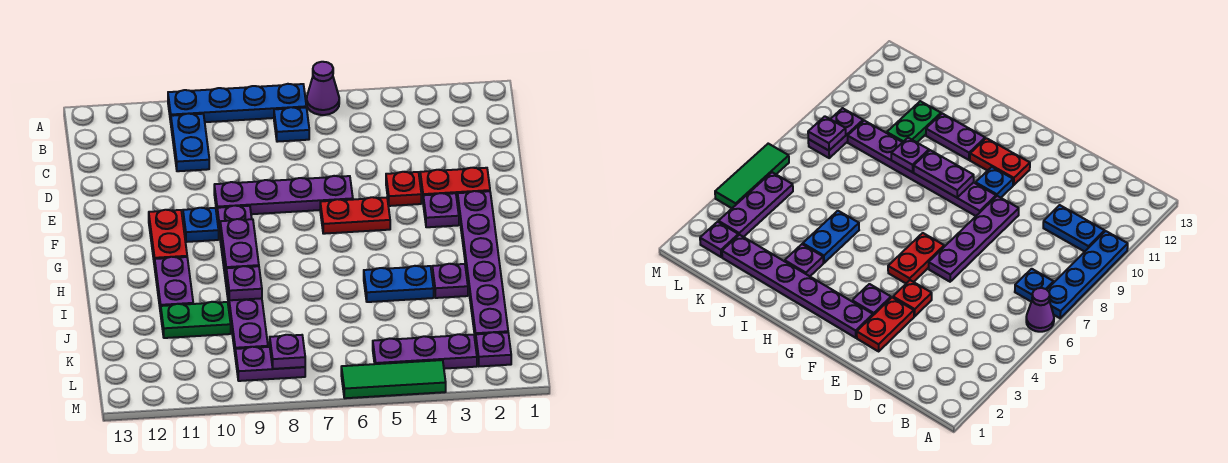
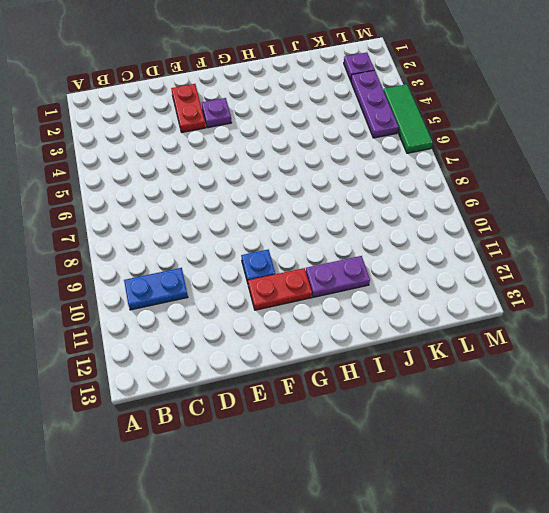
none -> purple 1x1 cone [307,62,339,115]
none -> blue 1x4 plate [168,84,306,122]
none -> blue 1x1 plate [274,107,309,142]

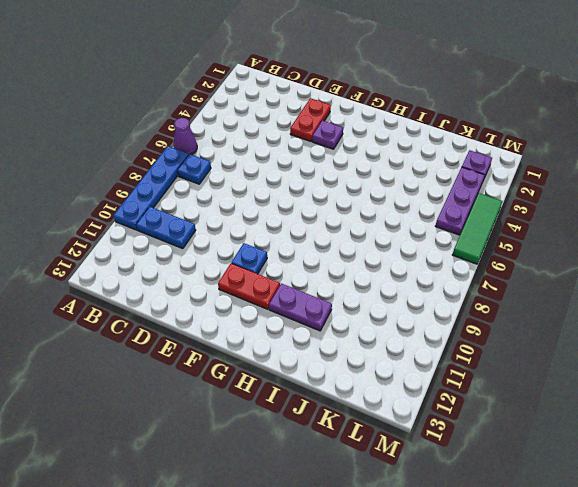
none -> red 1x1 plate [386,172,421,206]
none -> purple 1x4 plate [214,176,353,214]
none -> purple 1x6 plate [458,191,508,342]

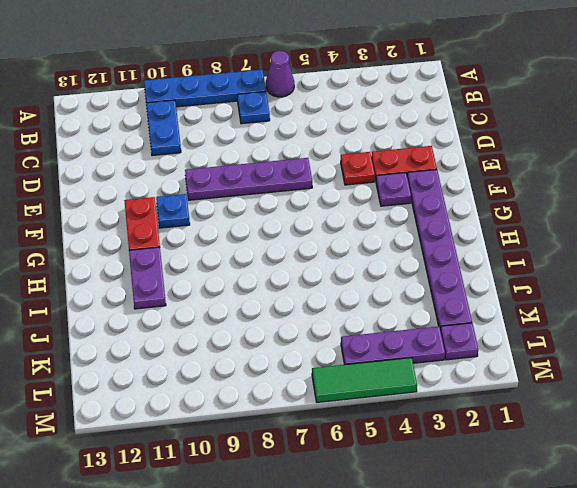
none -> red 1x2 plate [320,197,390,234]
none -> purple 1x6 plate [217,206,268,351]
none -> purple 1x1 plate [432,264,468,298]

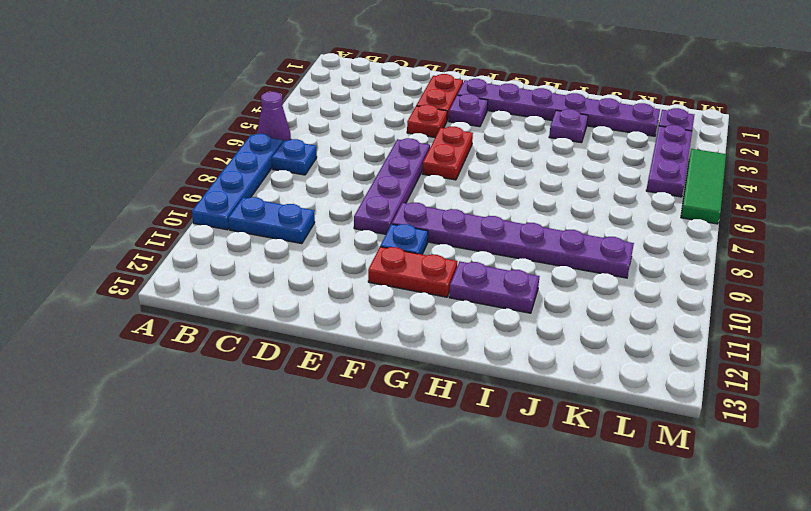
none -> blue 1x2 plate [364,266,434,302]
none -> green 1x2 plate [161,302,231,338]
none -> purple 1x2 plate [235,347,305,381]

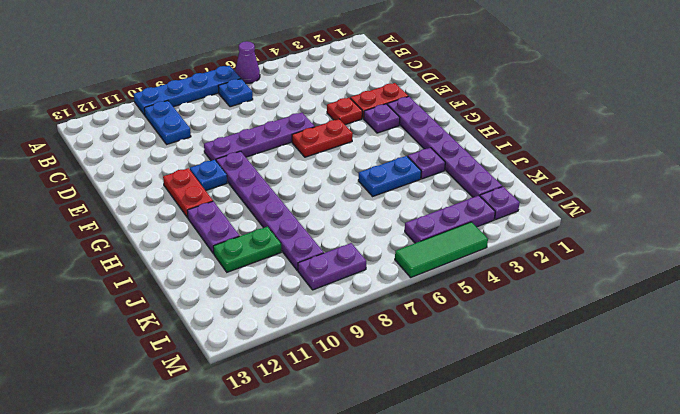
none -> purple 1x2 plate [220,219,259,271]
none -> purple 1x1 plate [226,266,262,300]
none -> purple 1x1 plate [270,335,305,369]

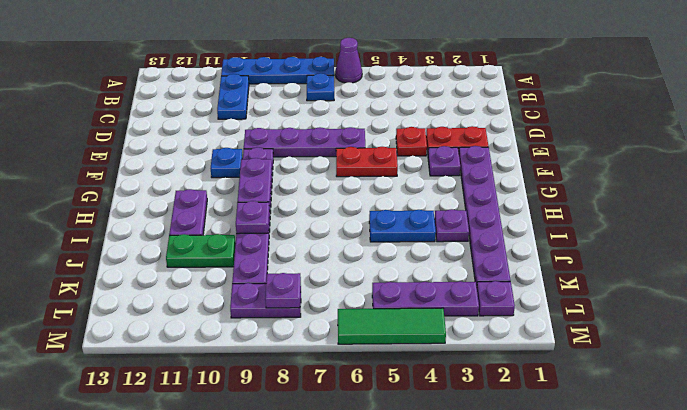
none -> red 1x2 plate [149,210,187,267]

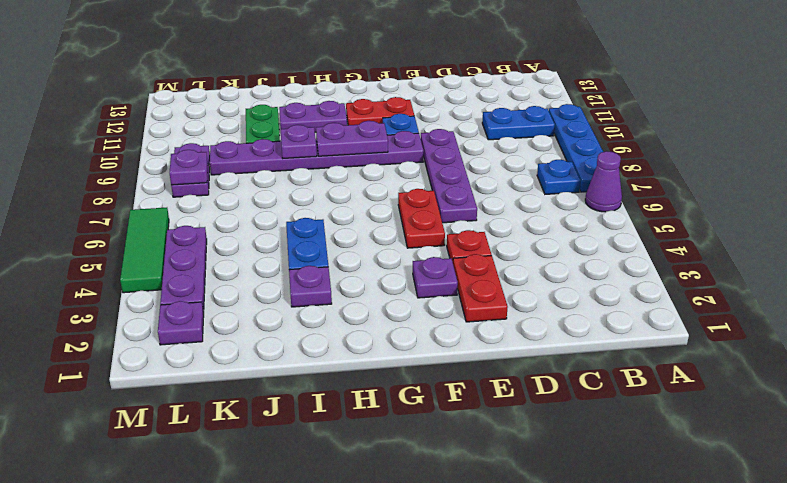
none -> purple 1x6 plate [458,191,508,342]

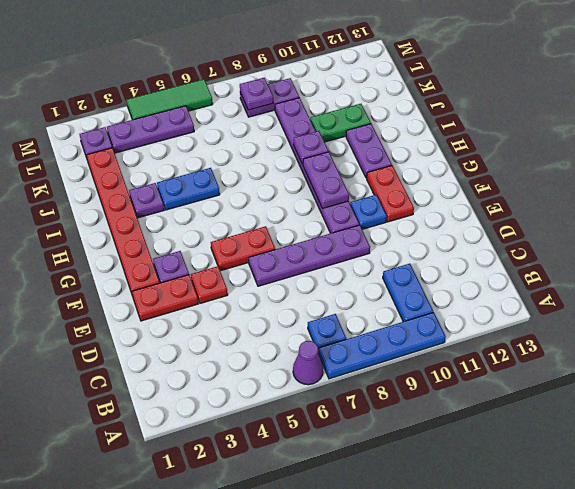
red 1x6 plate [86,148,160,293] -> purple 1x6 plate [458,191,508,342]

